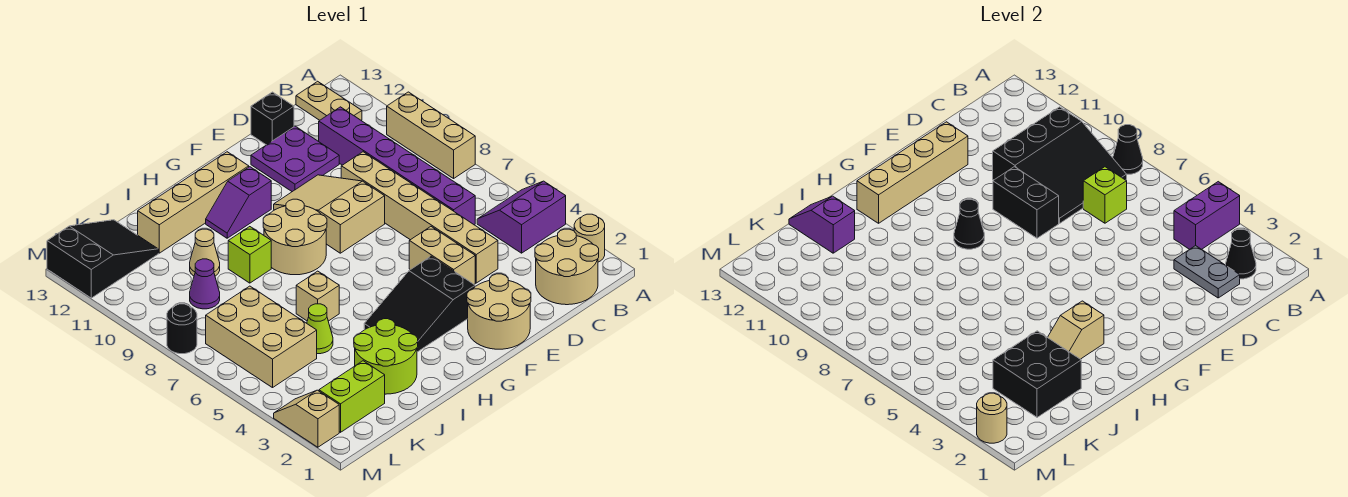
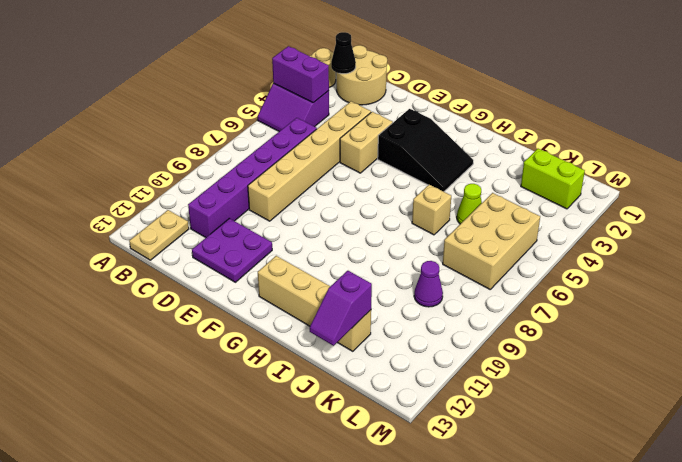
none -> tan 1x3 brick [387,92,475,178]
none -> black 1x1 brick [251,92,294,145]
none -> tan 2x2 round brick [467,274,531,349]
none -> tan 2x3 slope [274,175,385,253]

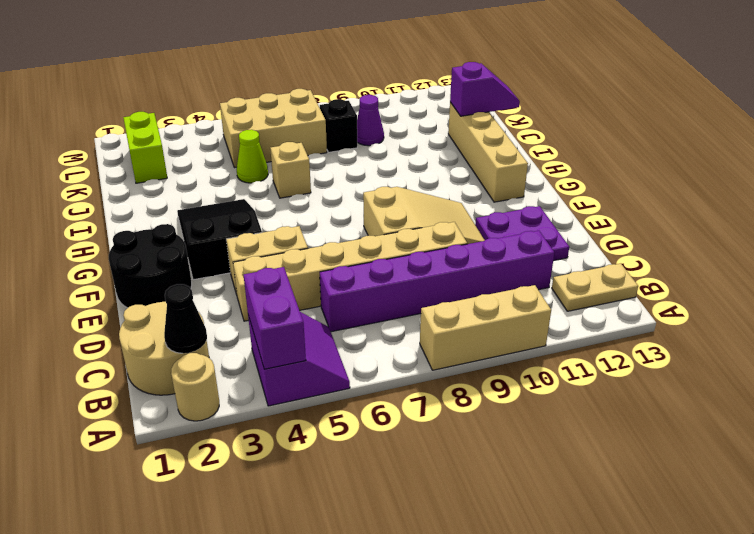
black 2x2 round brick [109,224,192,308] -> tan 2x2 round brick [467,274,531,349]
black 1x1 brick [320,99,357,152] -> black 1x1 brick moved to [251,92,294,145]
none -> tan 2x2 round brick [263,199,327,275]
none -> purple 1x2 slope [206,167,271,238]
none -> lime 2x2 round brick [354,319,418,394]
none -> lime 1x1 brick [228,227,271,283]

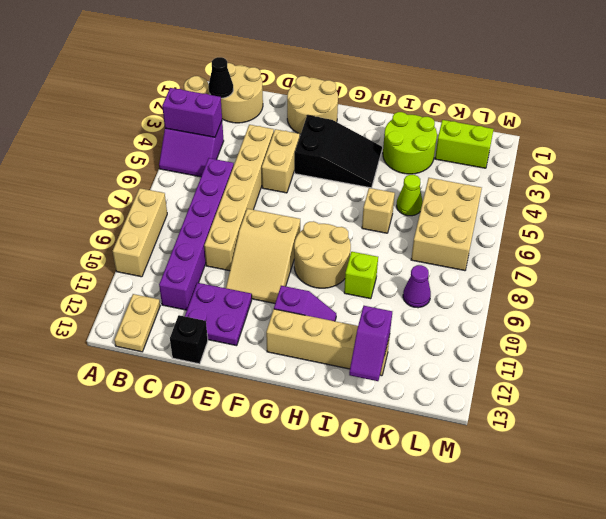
none -> tan 1x1 cone [190,229,220,276]
none -> black 2x3 slope [47,220,158,298]
none -> tan 1x2 slope [274,390,339,447]
none -> black 1x1 round brick [167,304,197,354]

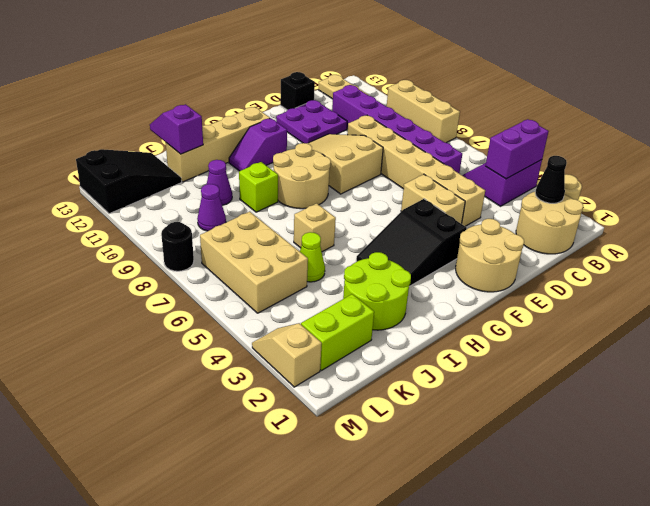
purple 1x1 cone [207,160,232,205] -> tan 1x1 cone [190,229,220,276]
none -> black 1x1 cone [1113,125,1143,174]
none -> black 3x3 slope [993,107,1127,223]
none -> grey 1x2 plate [1174,246,1240,298]
none -> lime 1x1 brick [1083,167,1127,223]

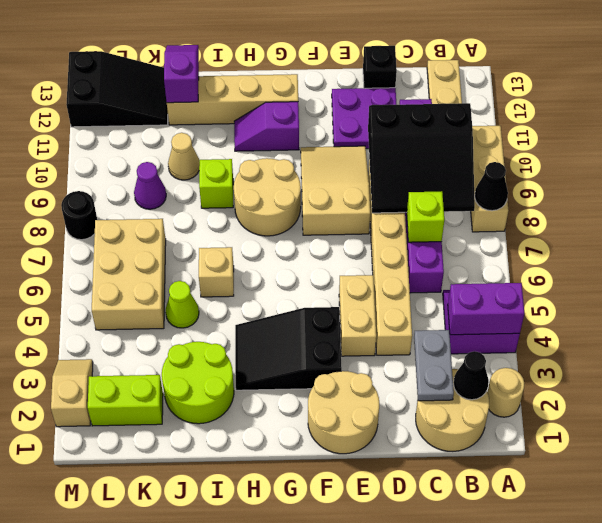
none -> black 1x2 brick [993,167,1059,238]
none -> tan 1x4 brick [857,122,968,223]
none -> black 1x1 cone [954,199,984,249]
none -> tan 1x2 slope [1048,301,1104,359]

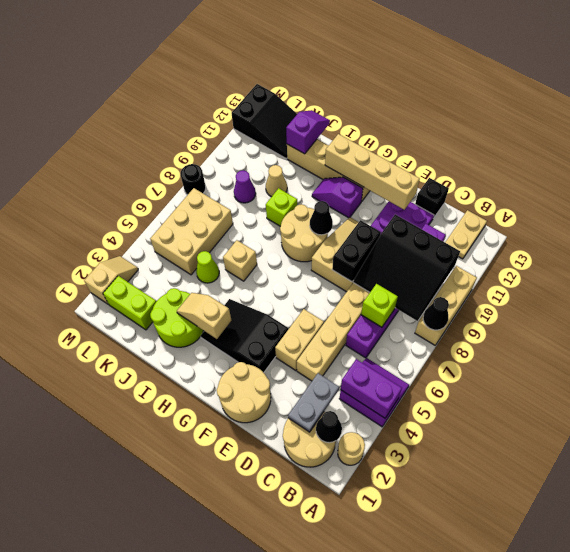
none -> black 2x2 brick [993,331,1081,417]
none -> tan 1x1 round brick [977,393,1007,443]

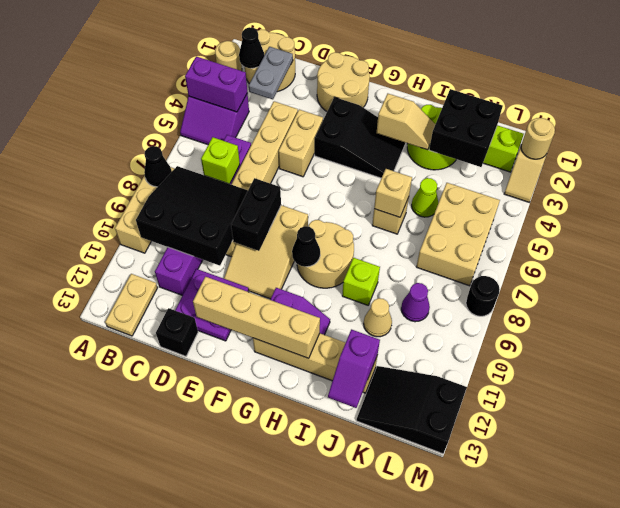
tan 1x1 brick [374,169,412,217] -> none

